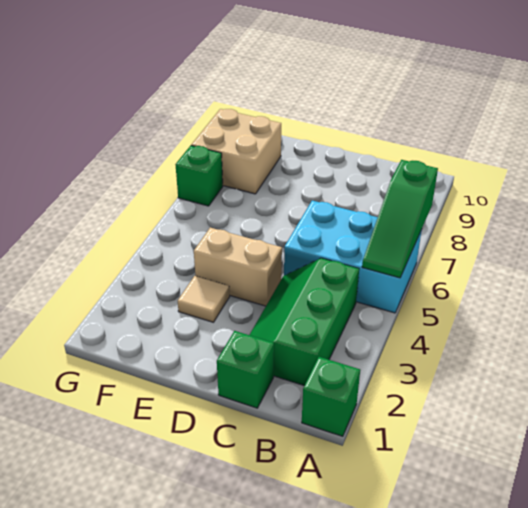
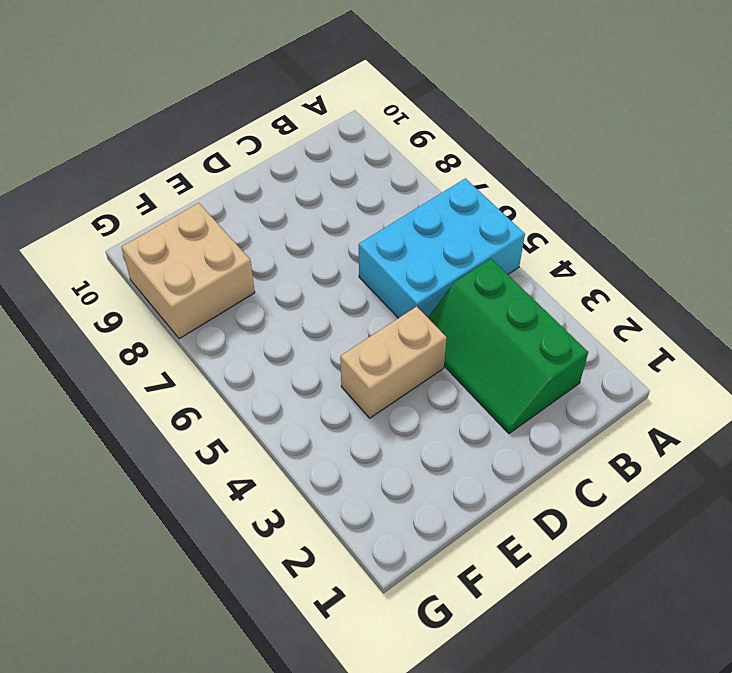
none -> green 1x1 brick [302,357,360,436]
none -> green 1x1 brick [217,331,274,408]

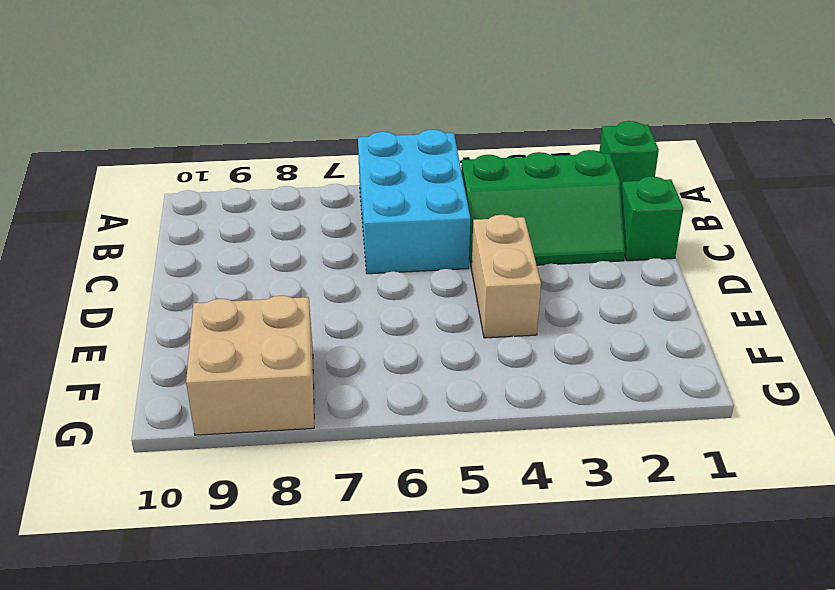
none -> tan 1x1 tile [178,276,230,322]
none -> green 1x1 brick [175,146,223,206]

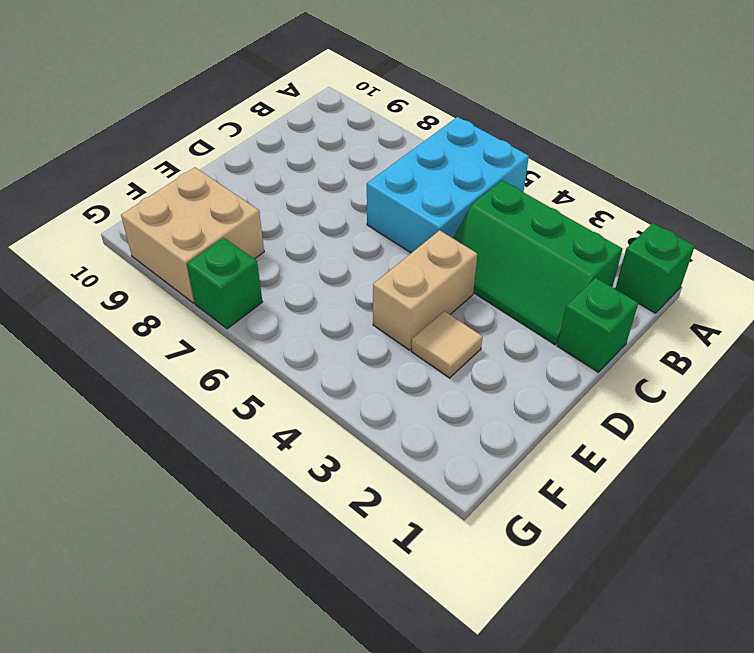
none -> green 1x3 slope [362,160,438,278]

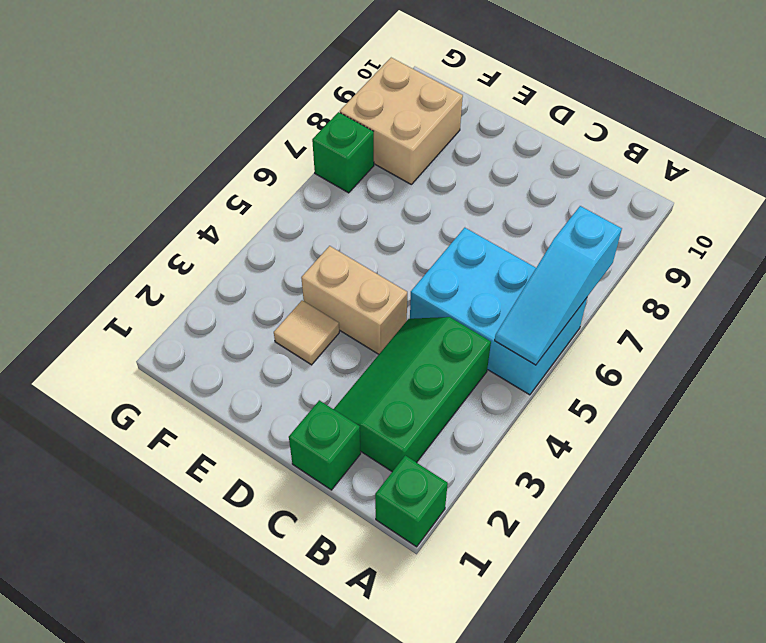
cyan 1x3 slope [495,206,622,365] -> green 1x3 slope [362,160,438,278]

